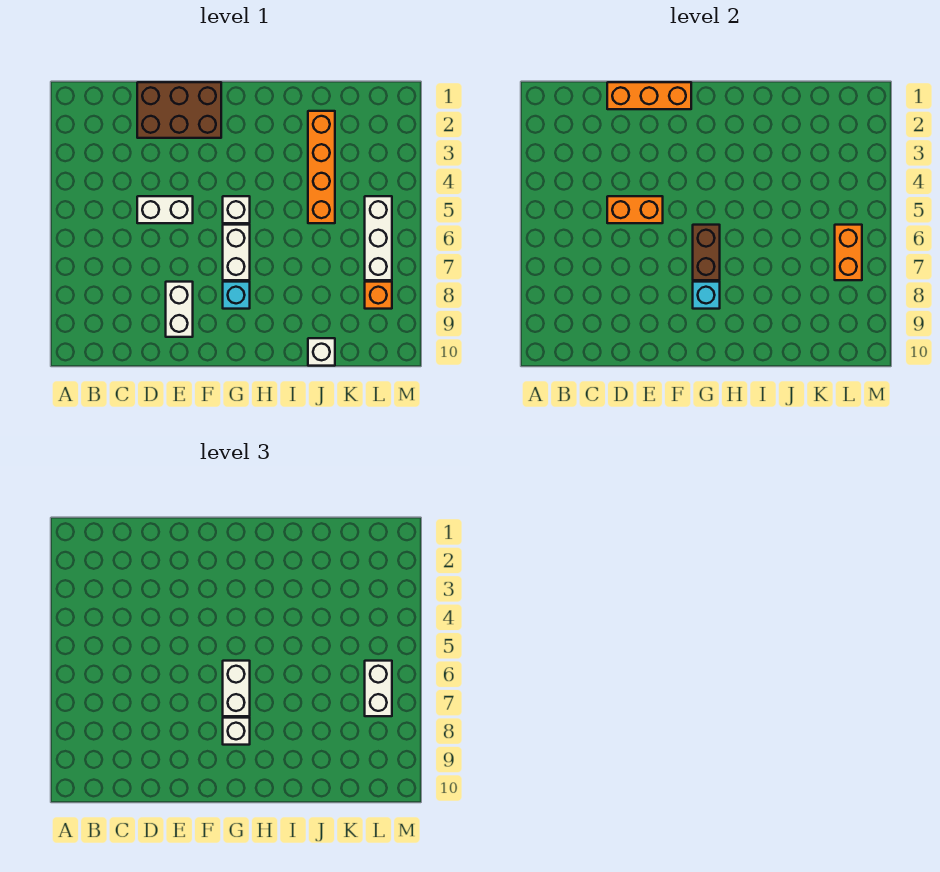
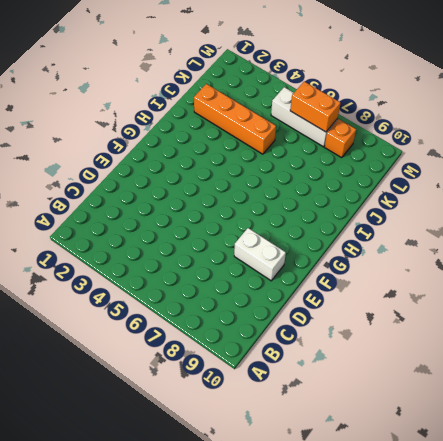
none -> brown 2x3 brick [137,82,221,138]
none -> white 1x2 brick [137,196,193,223]
none -> white 1x1 brick [223,196,250,223]

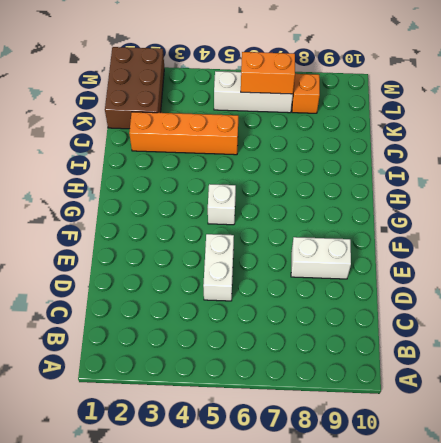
brown 2x3 brick [105,47,164,129] -> brown 2x3 brick moved to [137,82,221,138]
none -> white 1x2 brick [223,225,250,280]
none -> cyan 1x1 brick [223,282,250,309]
none -> white 1x1 brick [308,338,335,366]

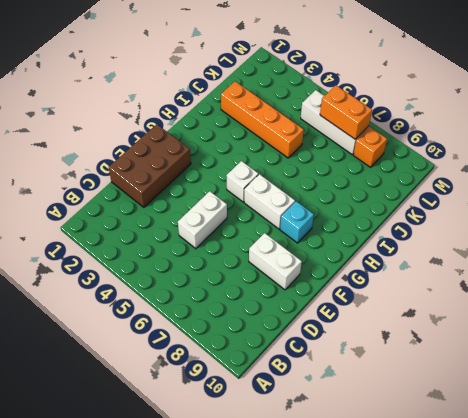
none -> white 1x1 brick [308,338,335,366]
none -> orange 1x3 brick [607,82,691,109]
none -> orange 1x2 brick [607,196,663,223]

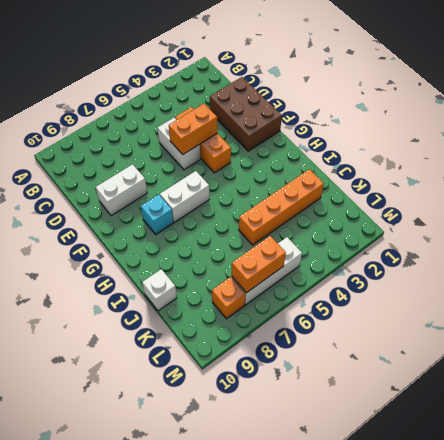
orange 1x3 brick [175,107,231,173] -> orange 1x3 brick moved to [607,82,691,109]
orange 1x2 brick [169,104,217,154] -> orange 1x2 brick turned to [607,196,663,223]
none -> white 1x1 brick [223,196,250,223]
none -> brown 1x2 brick [693,225,720,280]
none -> cyan 1x1 brick [693,282,720,309]

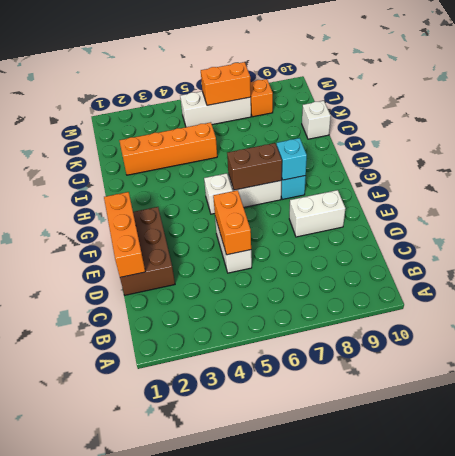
none -> white 1x2 brick [223,661,250,716]
none -> white 1x1 brick [223,718,250,745]
none -> white 1x2 brick [365,661,392,716]

